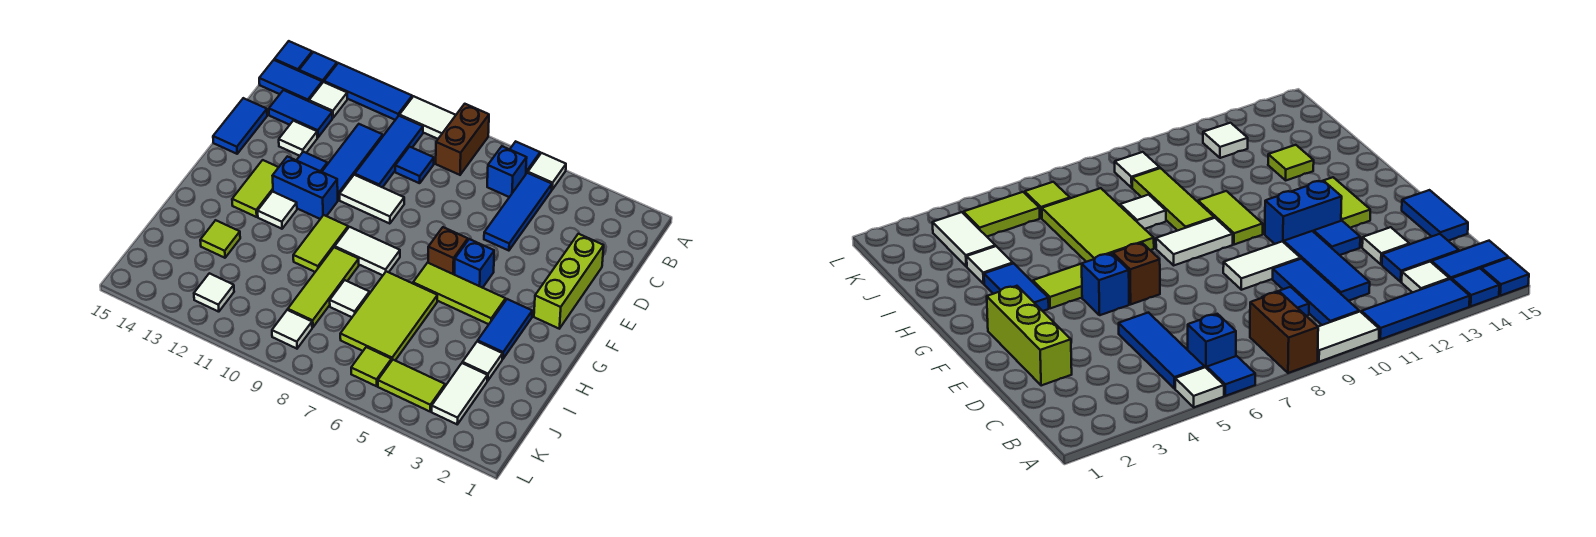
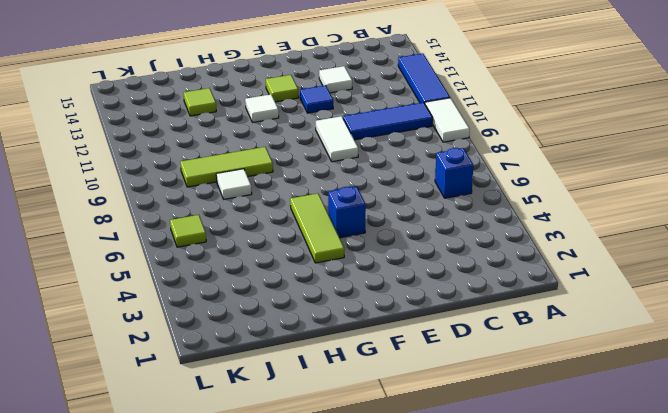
lime 1x1 tile [266,75,299,102] -> lime 1x2 tile [232,160,279,217]
none -> white 1x1 tile [528,153,566,189]
none -> blue 1x1 tile [510,142,540,173]
none -> brown 1x2 brick [436,104,489,175]
none -> blue 1x1 tile [299,52,337,83]

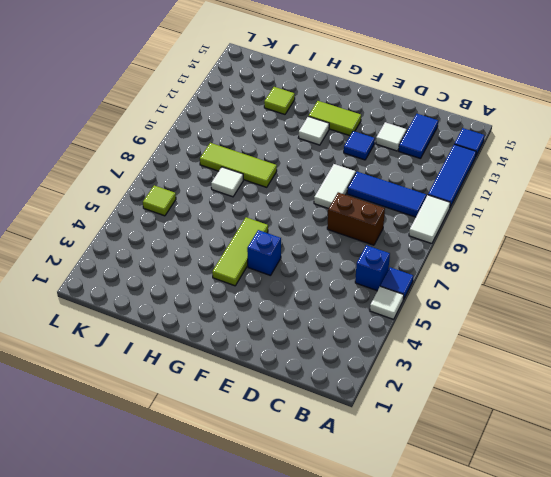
brown 1x2 brick [327,192,385,245] -> brown 1x2 brick moved to [436,104,489,175]
none -> blue 1x1 tile [274,41,312,71]
none -> blue 1x3 tile [484,173,552,251]
none -> white 1x1 tile [309,82,347,118]
none -> blue 1x2 tile [259,60,322,101]

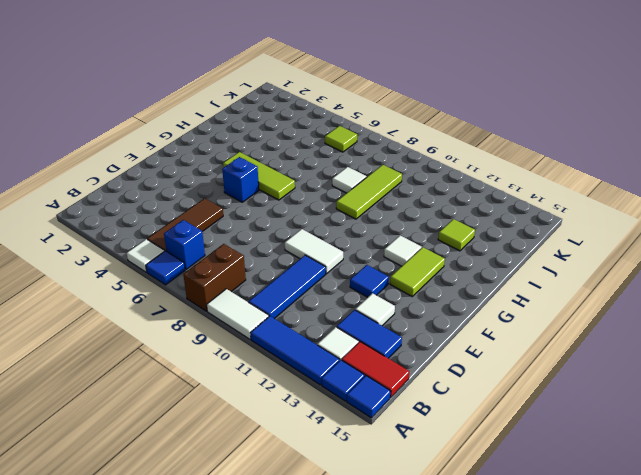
brown 1x3 tile [147,198,223,251] -> blue 1x3 tile [484,173,552,251]
red 1x2 tile [342,342,409,398] -> blue 1x2 tile [259,60,322,101]
none -> blue 1x1 tile [395,147,434,183]
none -> blue 1x3 tile [322,124,383,200]
none -> lime 1x3 brick [534,234,604,329]
none -> blue 1x2 tile [213,98,267,154]

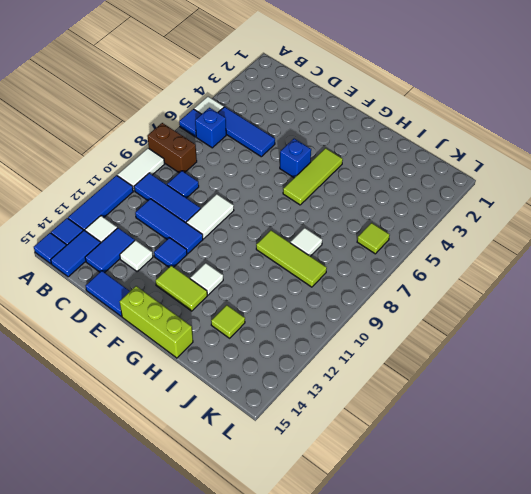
lime 1x3 brick [120,286,193,358] -> lime 1x3 brick moved to [534,234,604,329]
none -> brown 1x1 brick [428,227,468,275]
none -> blue 1x2 brick [273,156,338,219]
none -> blue 1x2 tile [478,299,532,359]
none -> white 1x2 tile [335,227,400,275]

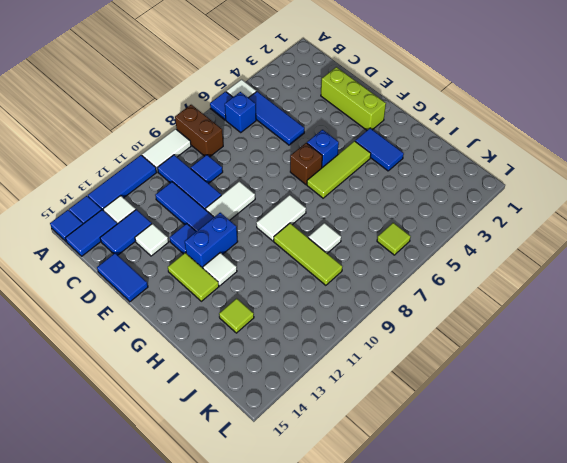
none -> lime 1x2 tile [293,215,348,272]
none -> lime 2x3 tile [340,271,437,361]
none -> white 1x1 tile [462,341,503,381]
none -> white 1x2 tile [432,363,487,424]

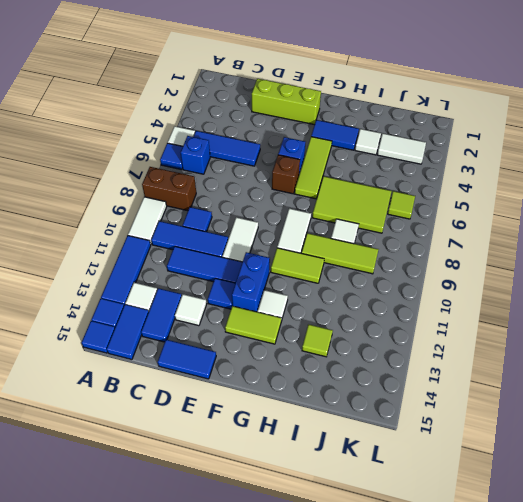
none -> lime 1x2 tile [378,360,445,411]
none -> white 1x1 tile [272,310,312,349]
none -> white 1x1 tile [194,273,234,312]

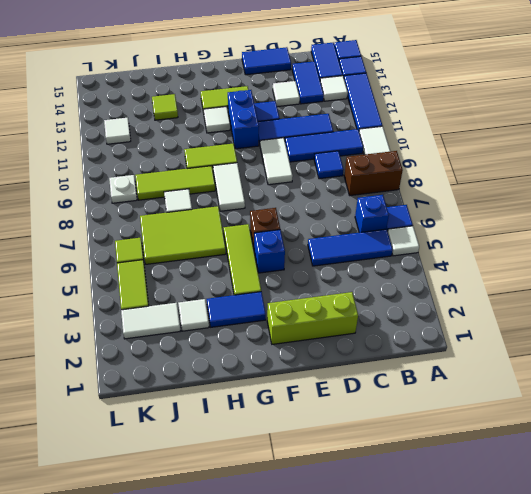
white 1x1 plate [109,175,137,203] -> white 1x1 tile [272,310,312,349]

